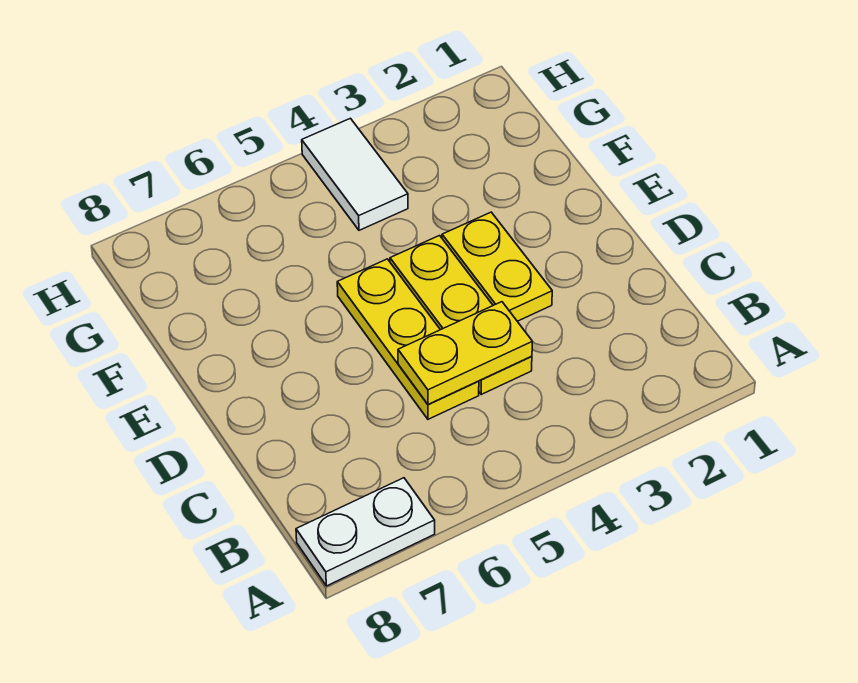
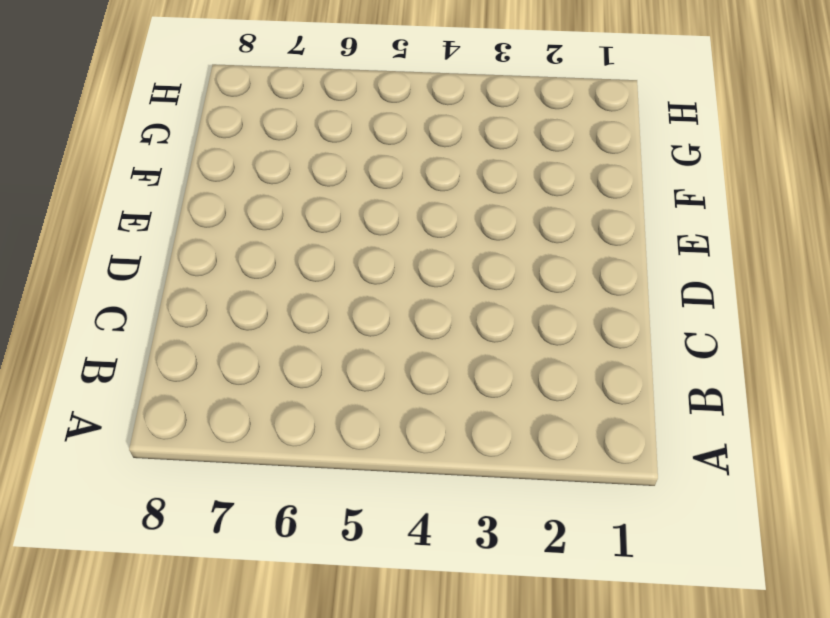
none -> white 1x2 plate [296,478,435,586]
none -> yellow 1x3 plate [390,236,532,394]

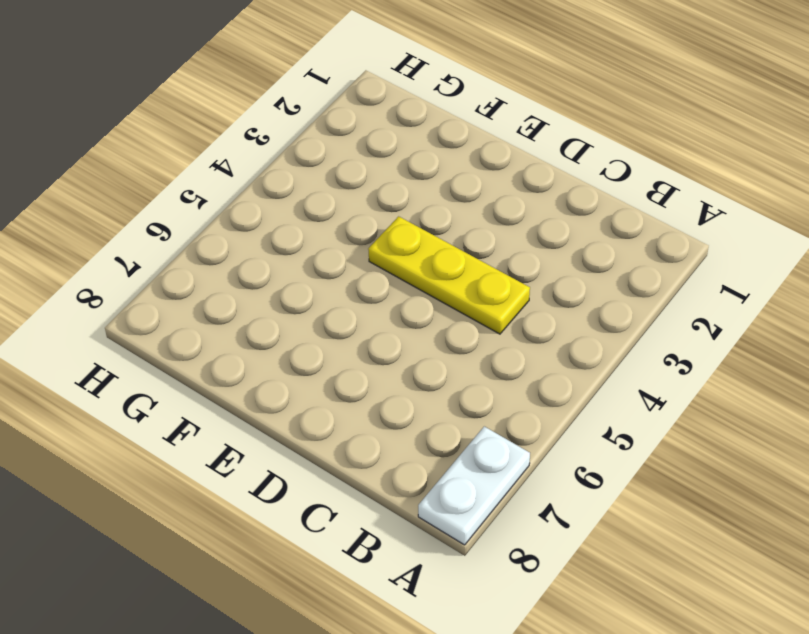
none -> yellow 1x3 plate [337,259,479,419]
none -> yellow 1x2 plate [442,212,552,321]

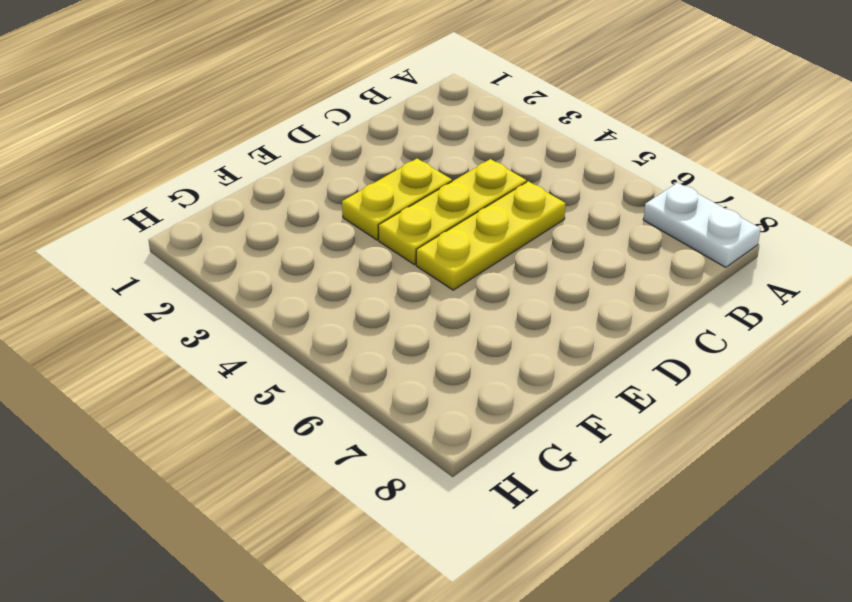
none -> white 1x2 tile [302,118,408,230]
none -> yellow 1x2 plate [398,302,533,405]

